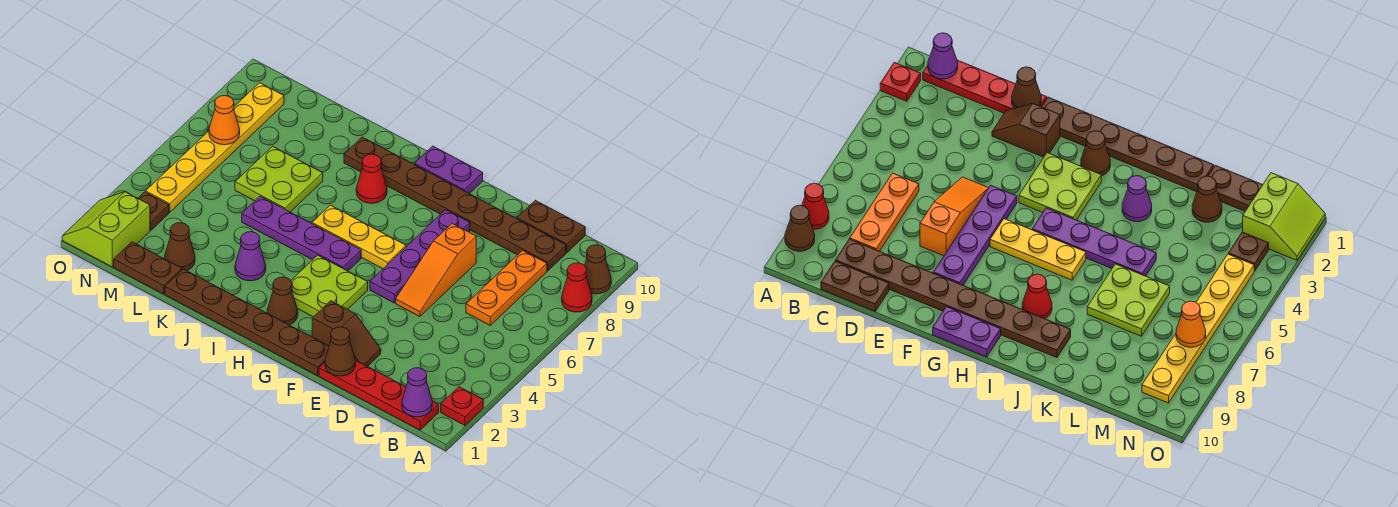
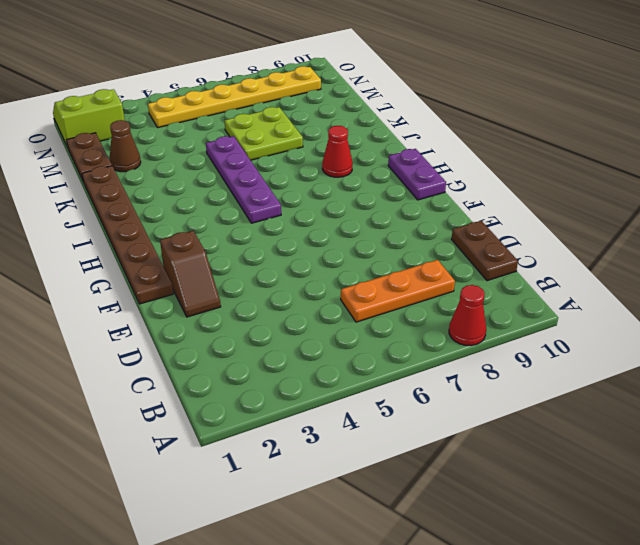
none -> red 1x1 plate [441,387,483,425]
none -> brown 1x1 cone [585,245,611,294]
none -> red 1x4 plate [319,360,439,430]

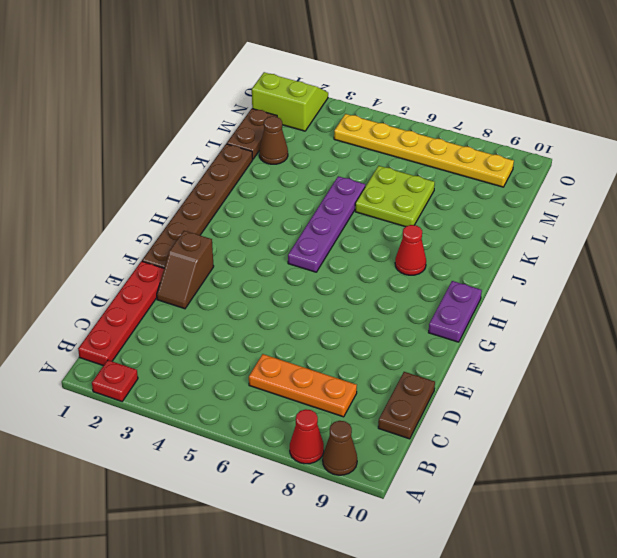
none -> brown 1x8 plate [344,137,566,271]
none -> orange 1x3 slope [396,223,476,316]
none -> purple 1x4 plate [370,210,470,303]

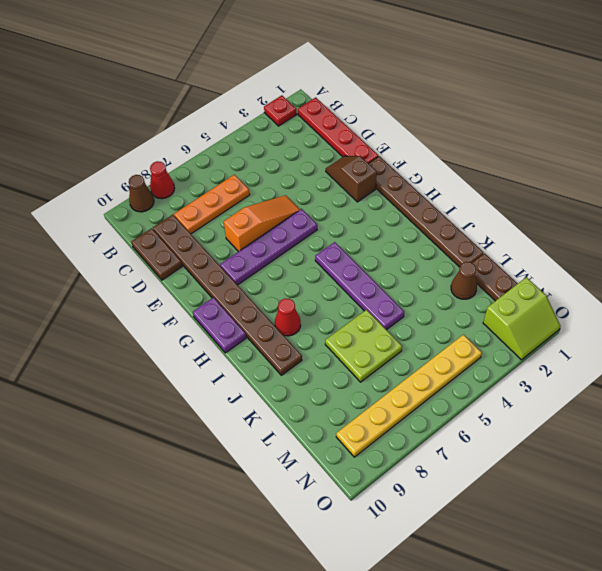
none -> lime 2x2 plate [291,255,368,317]
none -> yellow 1x3 plate [312,205,406,269]
none -> brown 1x1 cone [267,277,298,325]

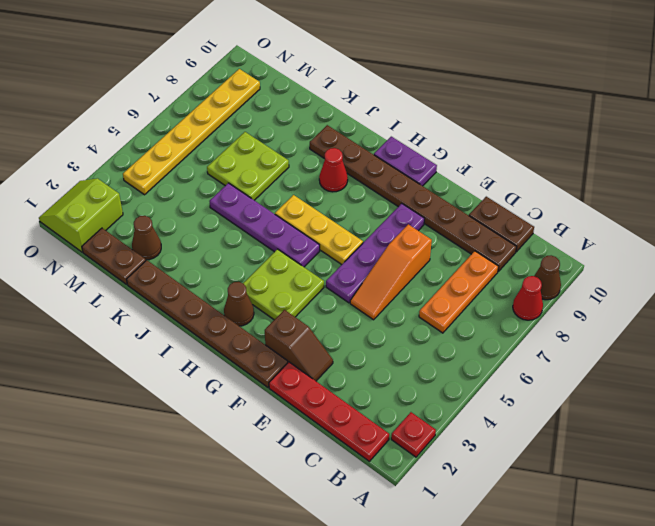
none -> purple 1x1 cone [235,232,266,281]
none -> brown 1x1 plate [138,192,169,230]
none -> purple 1x1 cone [402,368,432,417]

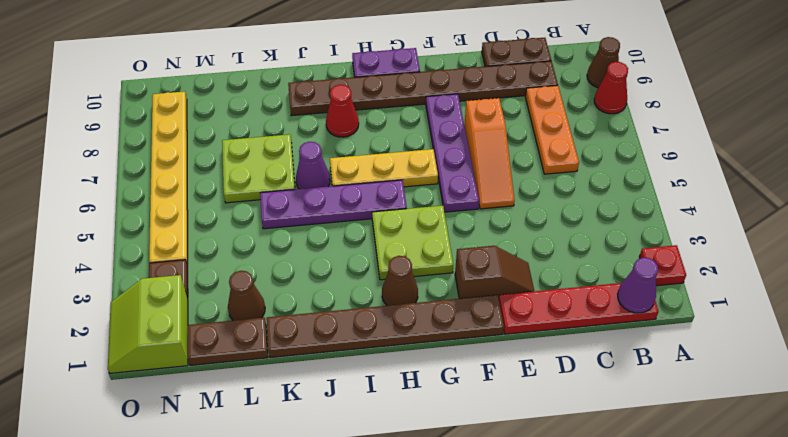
purple 1x1 cone [296,142,330,189] -> purple 1x1 cone moved to [235,232,266,281]
none -> brown 1x1 cone [325,327,355,376]
none -> orange 1x1 cone [209,96,240,145]

